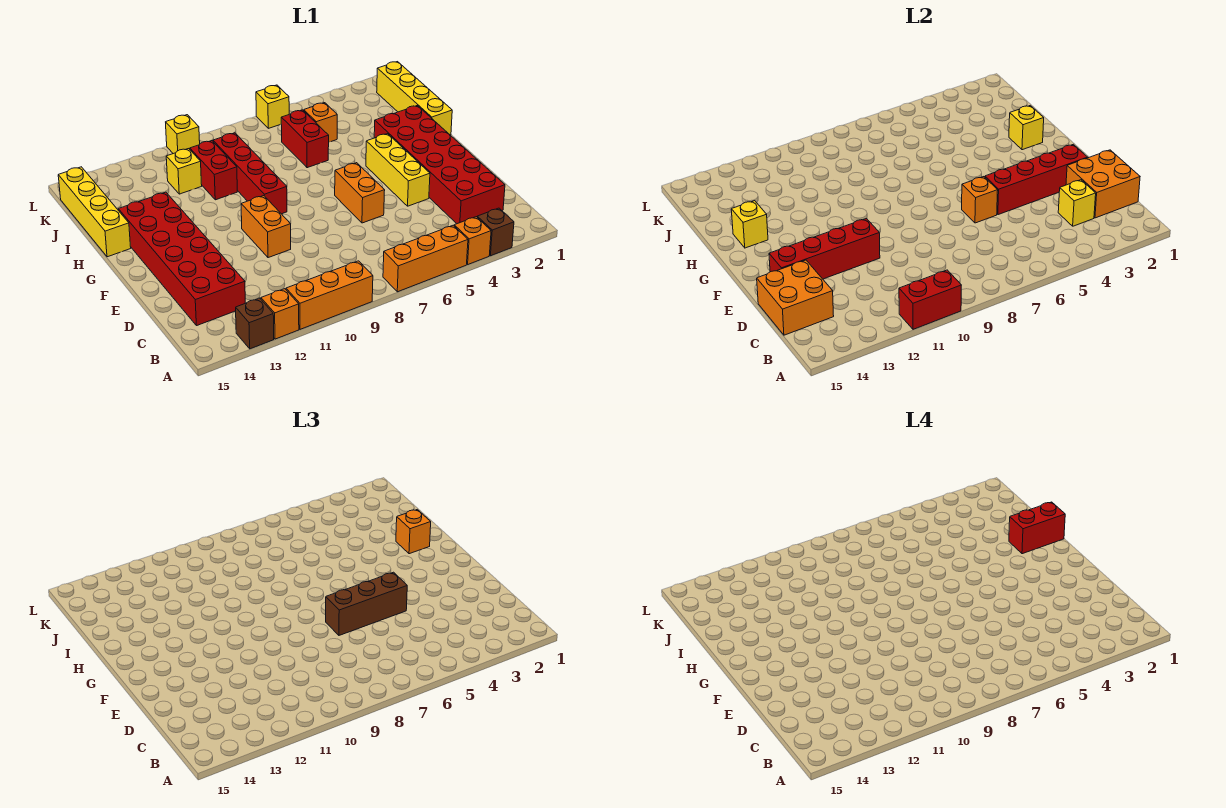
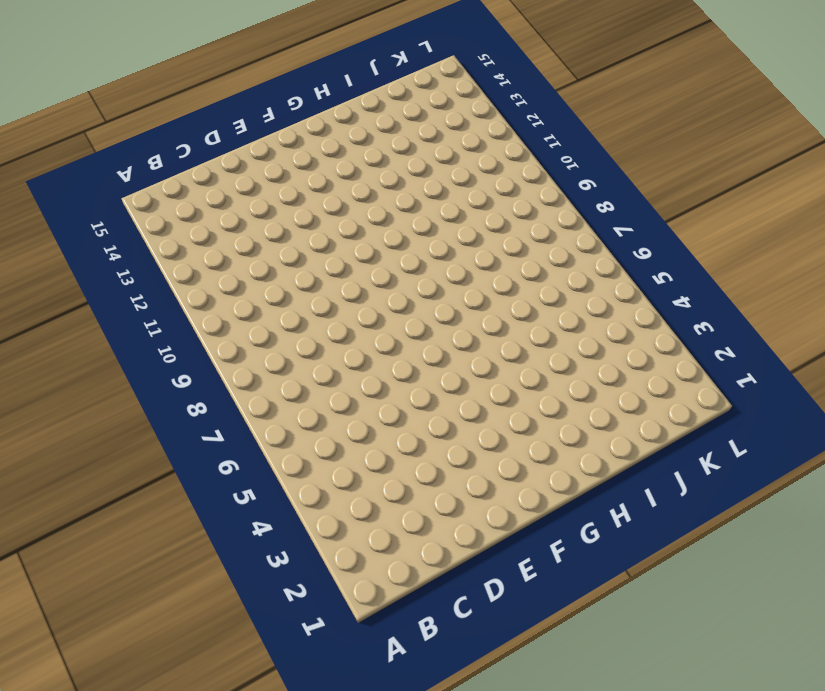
none -> brown 1x1 brick [477,208,514,256]
none -> orange 1x1 brick [454,217,491,264]
none -> orange 1x3 brick [383,225,468,292]
none -> orange 1x3 brick [286,261,373,329]

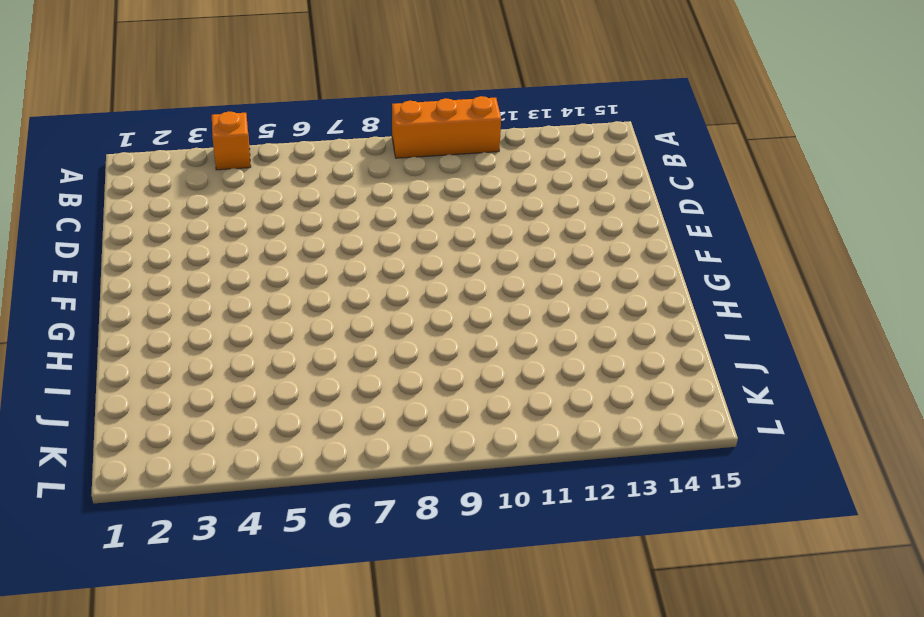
none -> brown 1x1 brick [477,208,514,256]
none -> orange 1x3 brick [383,225,468,292]
none -> orange 1x1 brick [261,289,299,339]
none -> brown 1x1 brick [236,298,274,349]

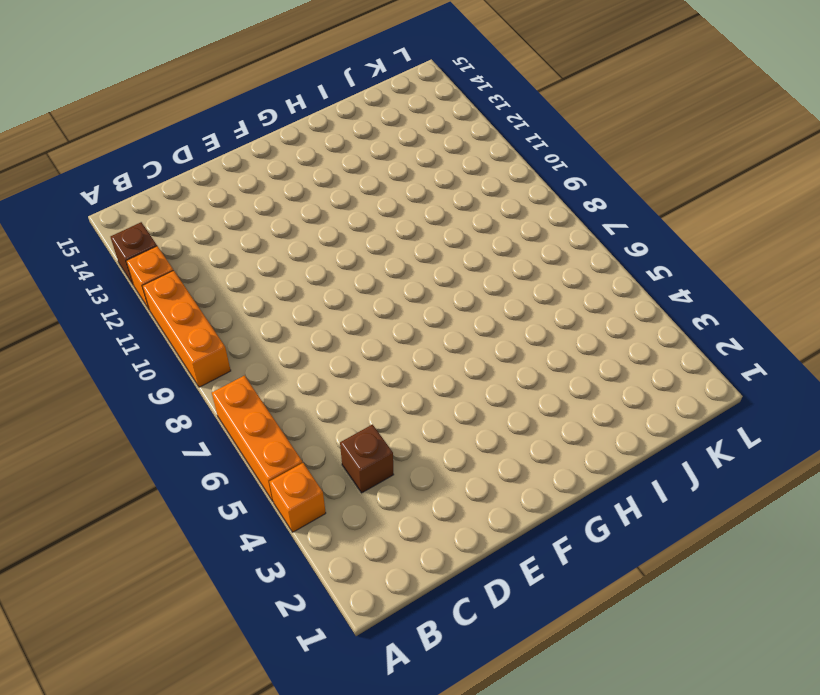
brown 1x1 brick [340,425,394,493] -> brown 1x1 brick moved to [477,208,514,256]
none -> red 2x6 brick [374,106,505,224]
none -> red 2x6 brick [118,192,245,326]
none -> yellow 1x3 brick [366,134,430,206]
none -> orange 1x2 brick [335,163,385,223]

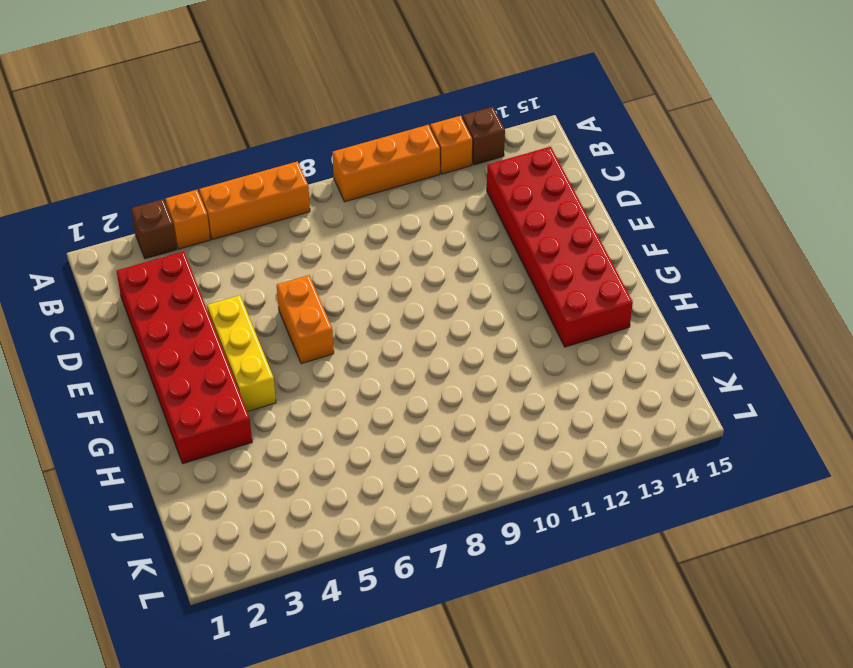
none -> orange 1x2 brick [241,196,291,258]
none -> red 1x4 brick [213,133,287,214]
none -> yellow 1x4 brick [377,62,452,135]
none -> yellow 1x4 brick [58,167,131,257]

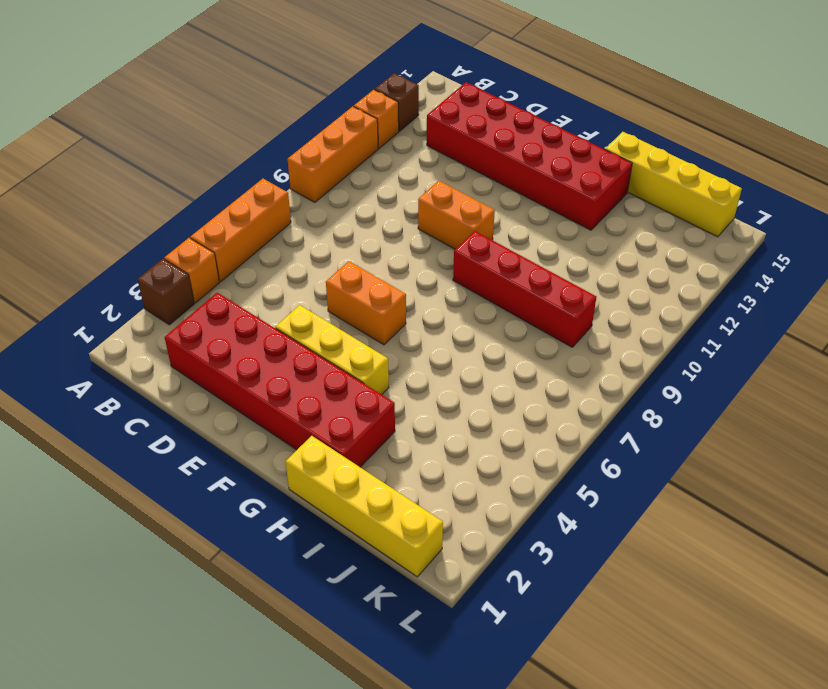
none -> red 1x2 brick [281,110,329,168]
none -> red 1x2 brick [190,141,237,200]
none -> orange 1x1 brick [304,103,337,142]
none -> yellow 1x1 brick [166,149,202,194]

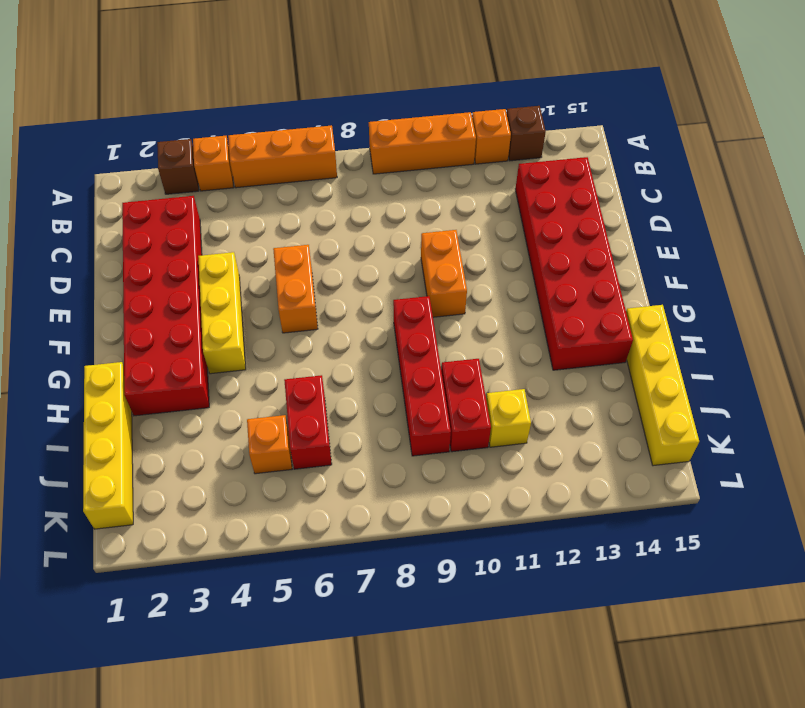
none -> yellow 1x1 brick [256,85,289,128]
none -> yellow 1x1 brick [166,115,200,154]
none -> red 1x2 brick [899,270,961,329]
none -> orange 2x2 brick [1066,150,1140,218]

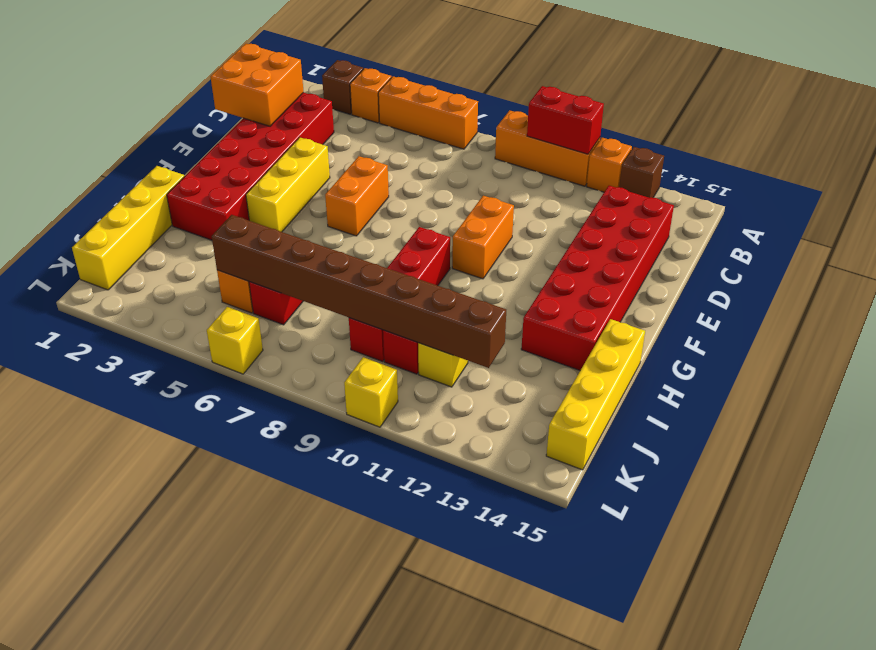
brown 1x8 brick [212,215,506,368] -> none
none -> yellow 1x1 brick [1058,180,1096,226]
none -> orange 2x2 brick [757,260,834,335]
none -> red 1x4 brick [985,144,1088,215]
none -> orange 1x1 brick [962,177,998,223]

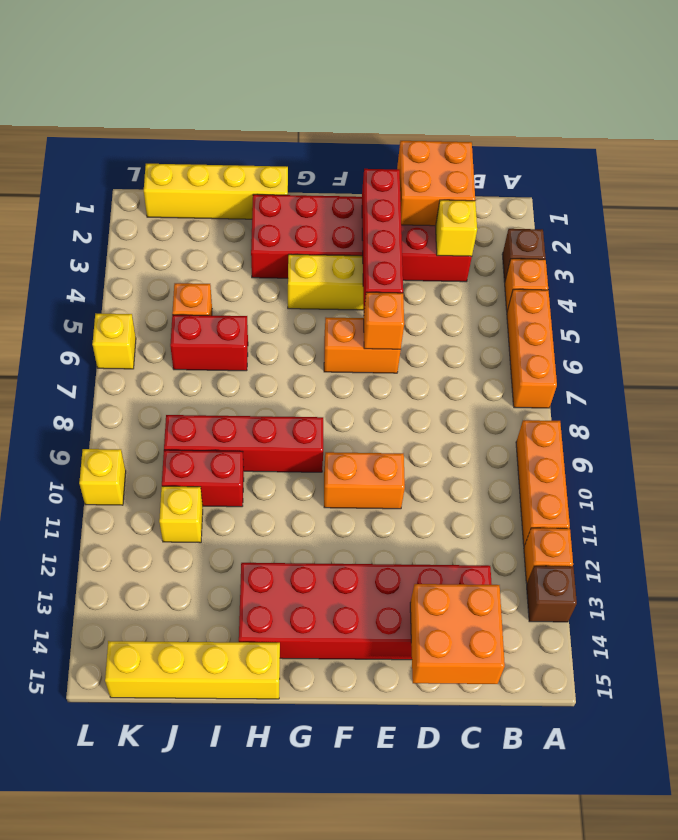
none -> red 1x2 brick [899,270,961,329]
none -> red 1x4 brick [769,218,880,279]
none -> yellow 1x1 brick [1009,106,1044,150]
none -> yellow 1x1 brick [731,201,768,248]

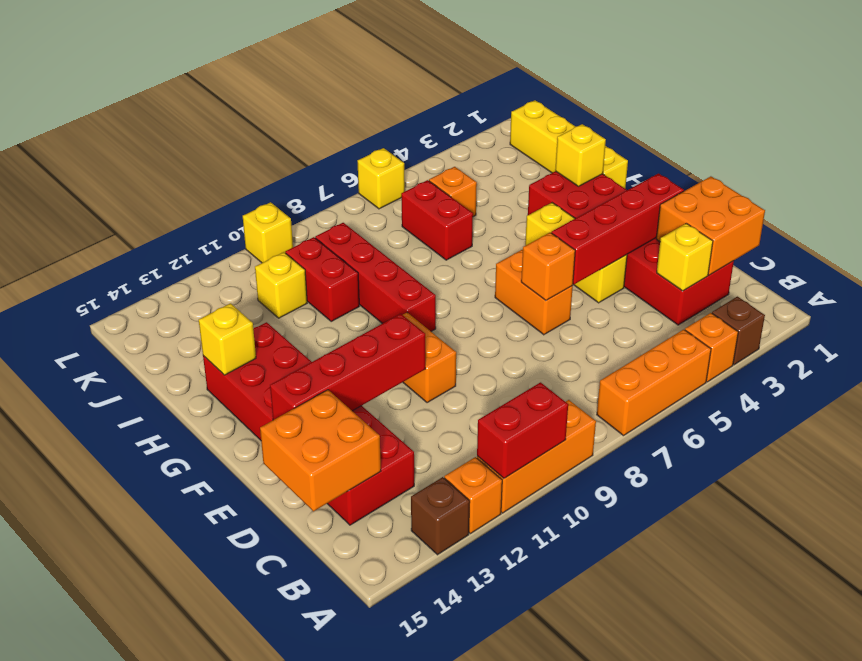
none -> yellow 1x4 brick [58,167,131,257]
none -> brown 1x3 brick [326,572,407,635]
none -> orange 1x1 brick [396,510,431,554]
none -> red 1x2 brick [1009,502,1065,554]

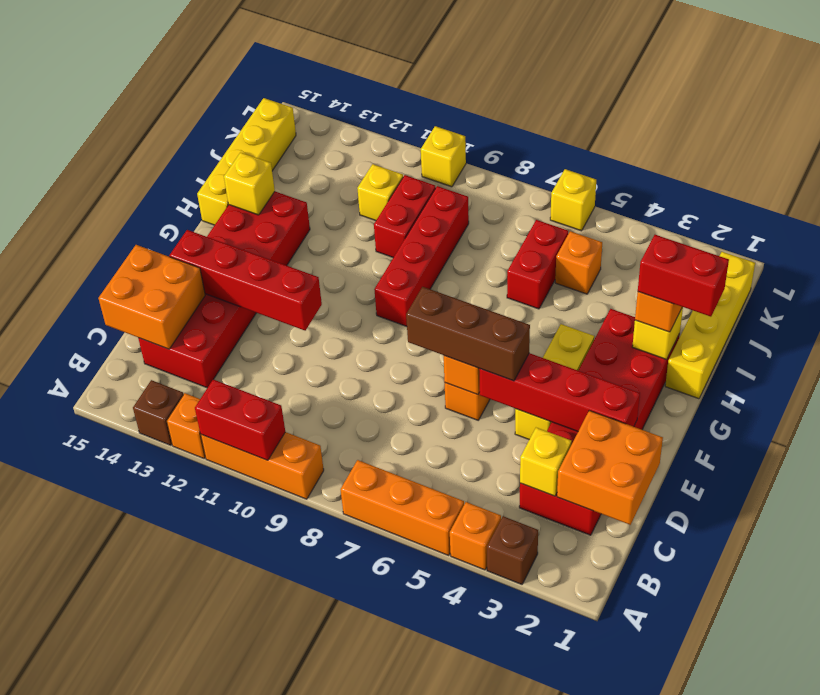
none -> orange 1x2 brick [241,196,291,258]

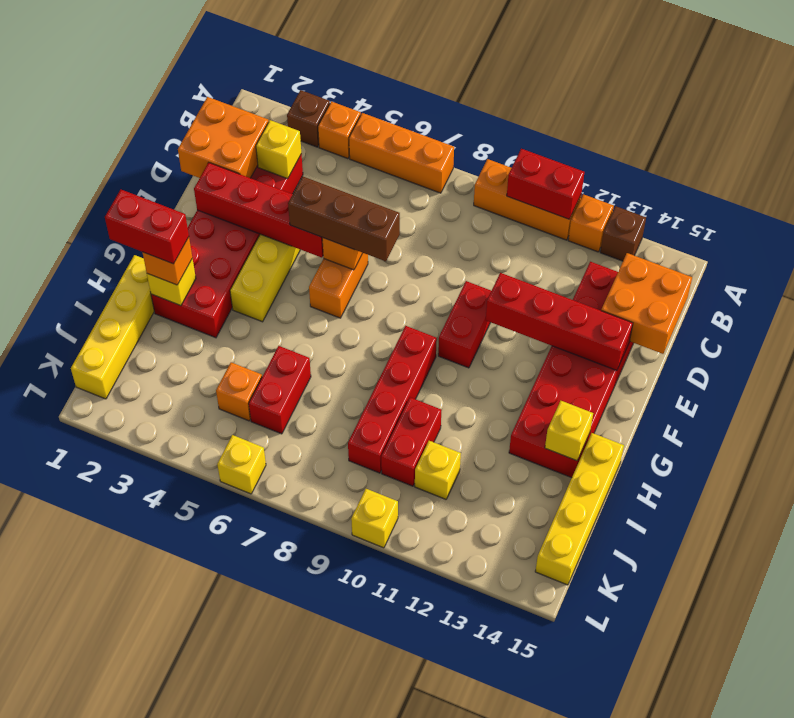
red 1x2 brick [438,281,491,368] -> orange 1x2 brick [241,196,291,258]

